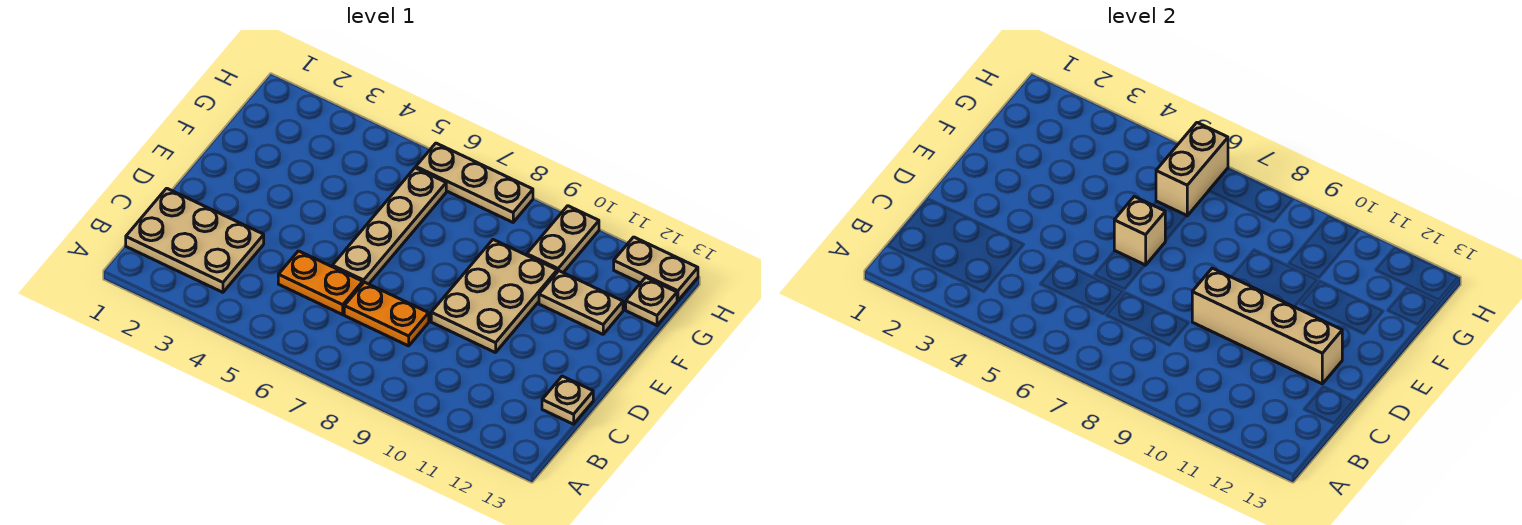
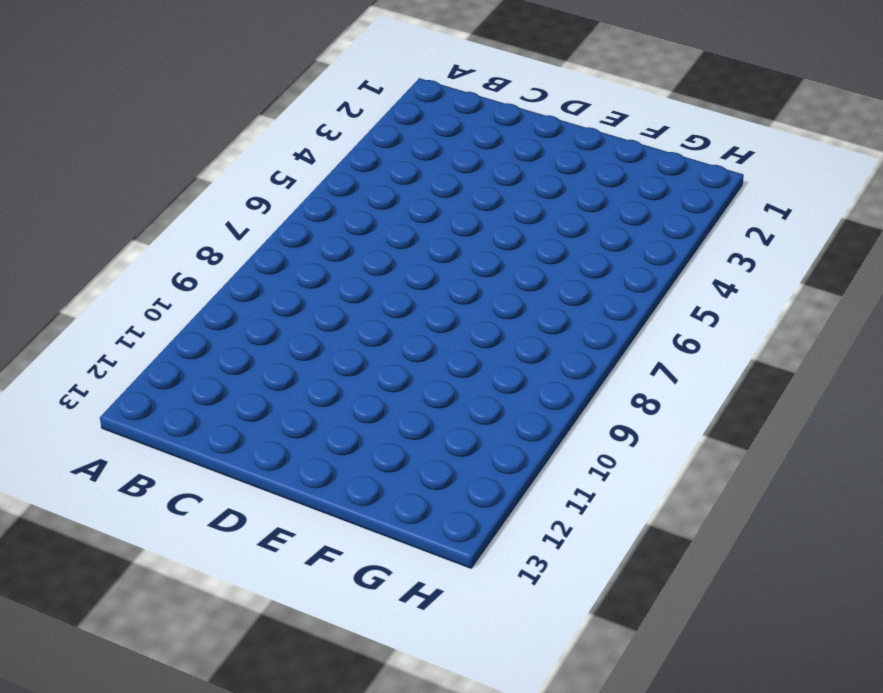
none -> tan 2x3 plate [126,188,264,292]
none -> orange 1x2 plate [278,251,363,315]
none -> orange 1x2 plate [344,282,429,346]

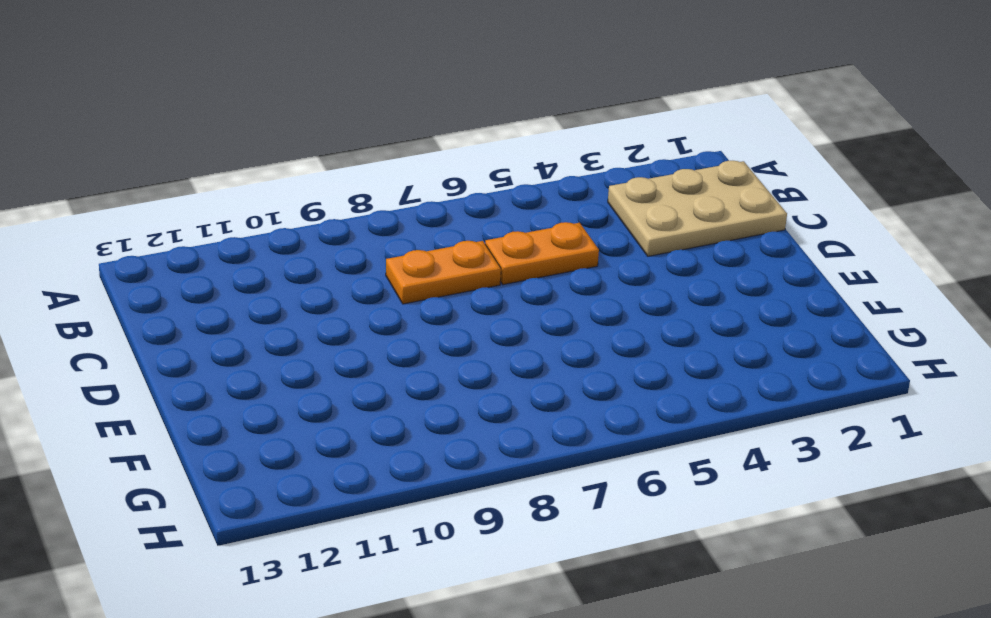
none -> tan 1x1 plate [542,376,593,424]
none -> tan 1x4 plate [332,168,446,284]
none -> tan 2x3 plate [431,240,557,353]

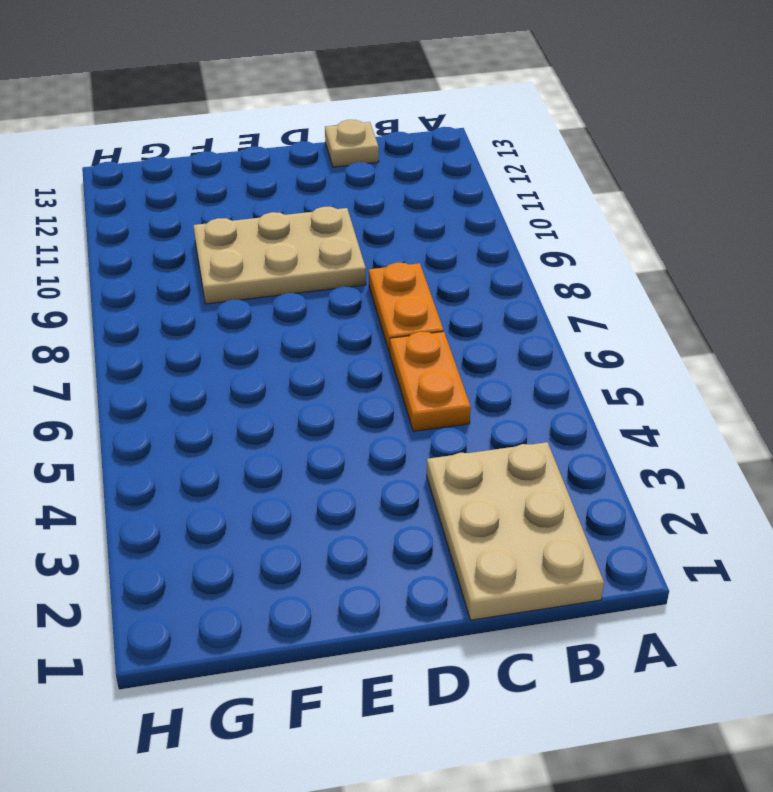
none -> tan 1x4 plate [332,168,446,284]
none -> tan 1x2 plate [539,271,623,334]
none -> tan 1x2 plate [527,206,599,272]

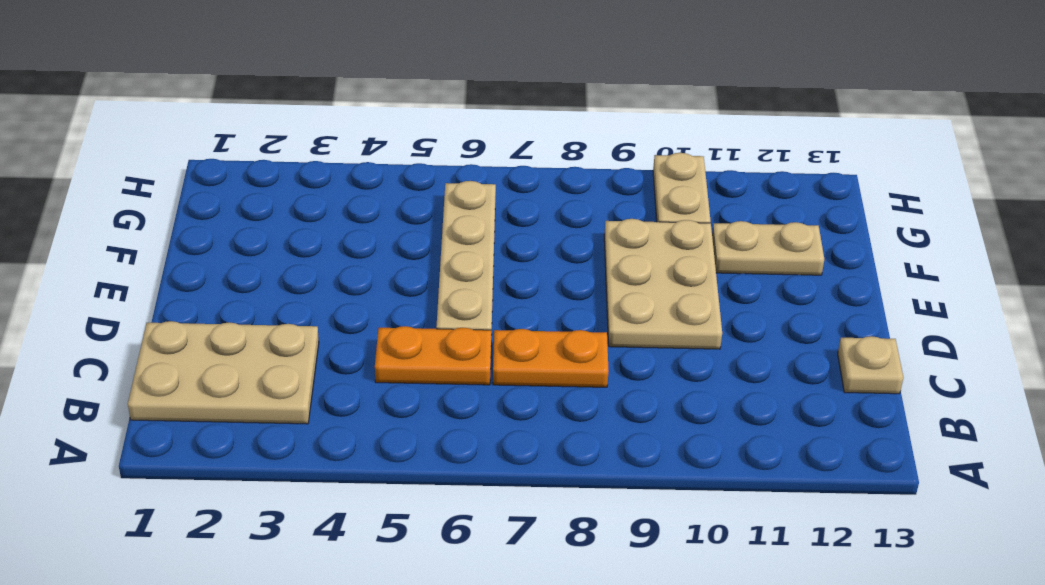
none -> tan 1x1 plate [626,277,677,325]
none -> tan 1x3 plate [416,143,533,222]
none -> tan 1x2 plate [614,237,698,301]

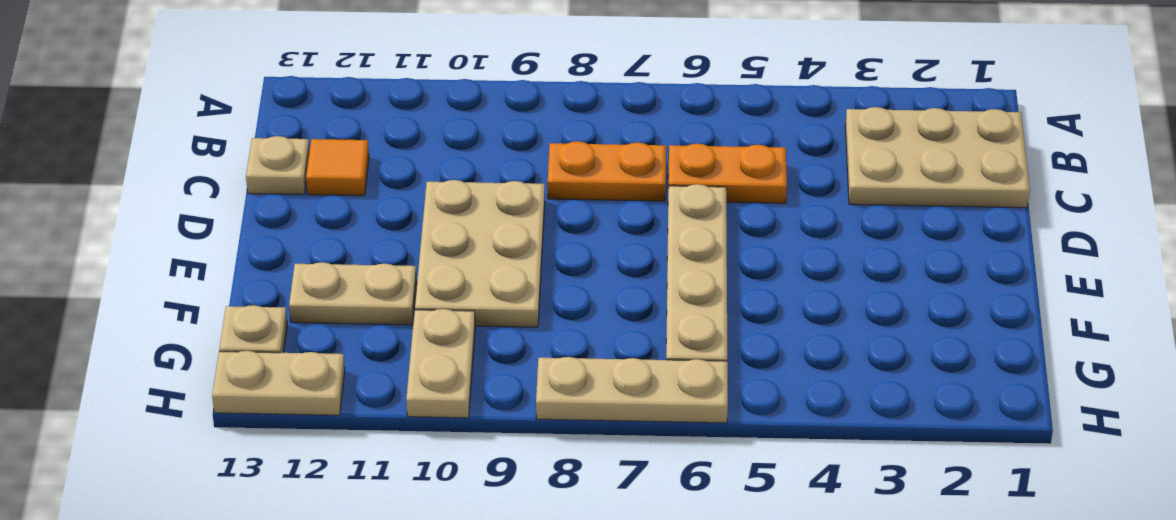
orange 1x1 tile [306,139,369,196] -> none
none -> tan 1x4 brick [1192,268,1342,384]
none -> tan 1x1 brick [1114,197,1165,265]
none -> tan 1x2 brick [1156,123,1228,216]

